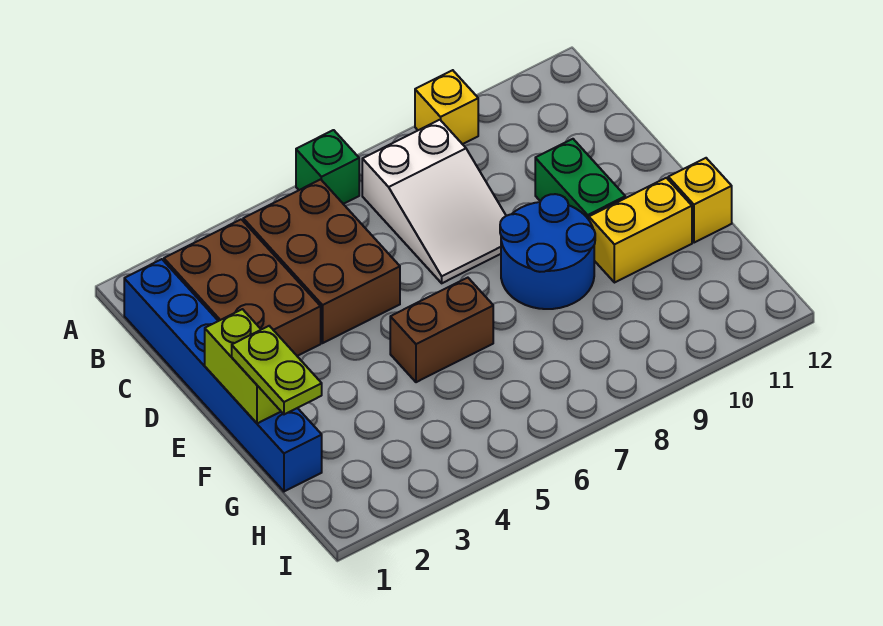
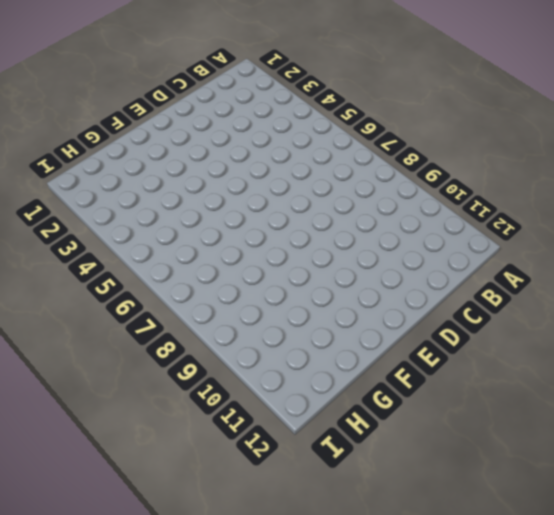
none -> green 1x1 brick [296,130,359,204]
none -> yellow 1x1 brick [415,70,478,144]
none -> blue 1x6 brick [124,259,322,491]

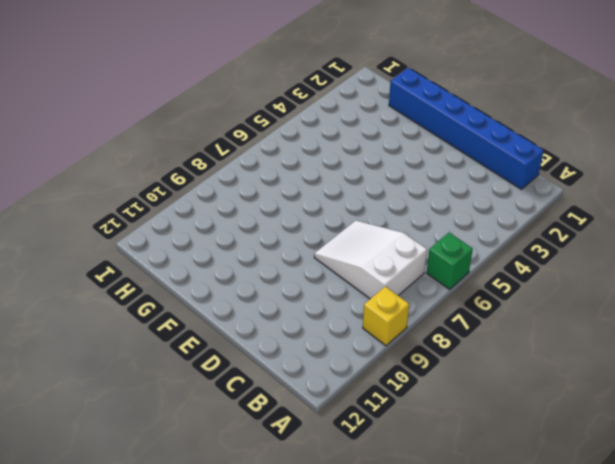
none -> brown 2x3 brick [164,219,321,356]
none -> brown 2x3 brick [243,179,400,343]
none -> green 1x2 brick [535,139,625,220]

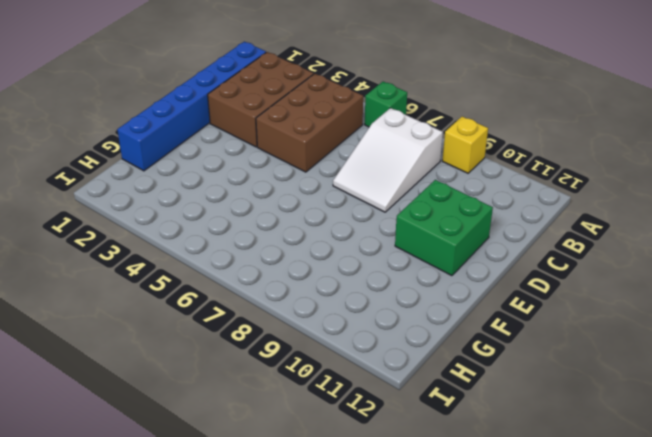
green 2x2 brick [395,180,493,276] -> green 1x2 brick [535,139,625,220]
none -> blue 2x2 round brick [500,194,595,309]
none -> brown 1x2 brick [390,278,493,382]
none -> yellow 1x2 brick [589,178,692,283]

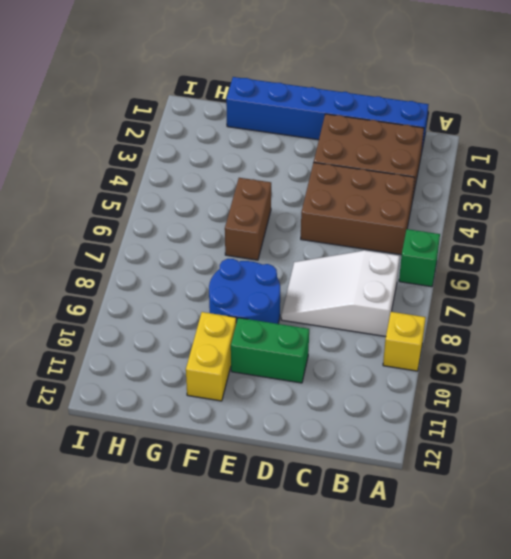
none -> yellow 1x1 brick [668,158,732,243]
none -> lime 1x2 brick [205,309,281,424]
none -> lime 1x2 plate [232,326,322,414]

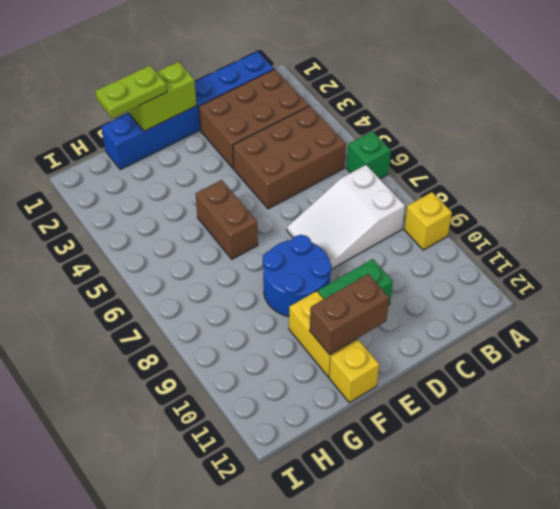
brown 1x2 brick [310,274,389,355] -> none

